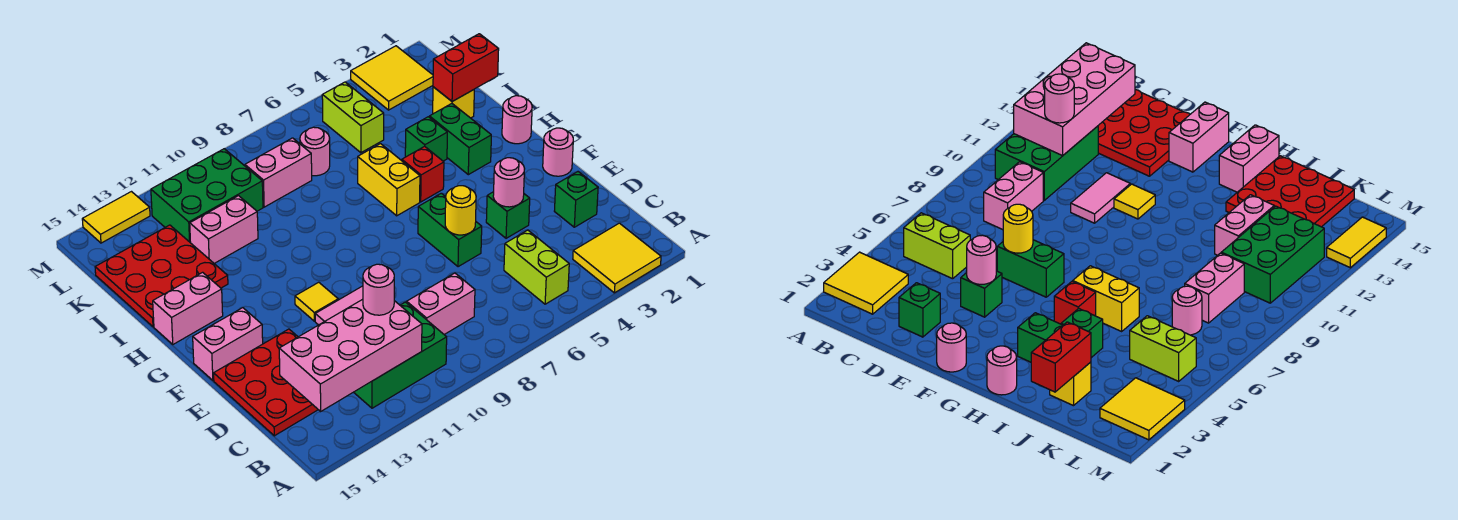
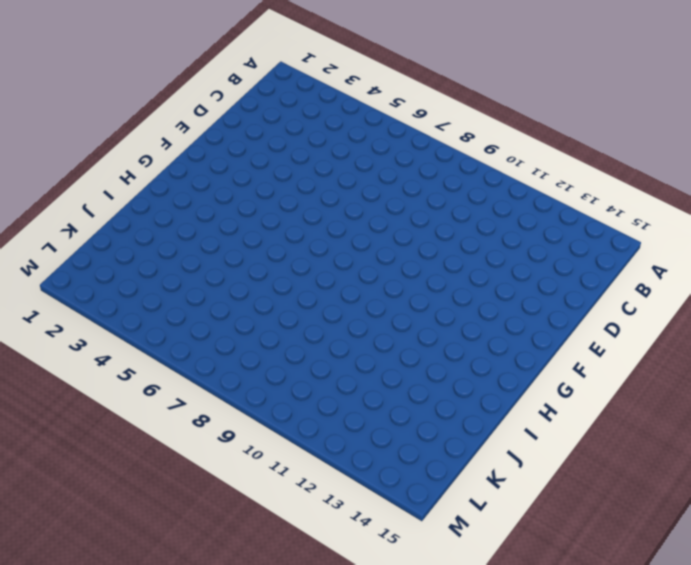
none -> yellow 2x2 tile [573,223,661,293]
none -> lime 1x2 brick [504,230,569,304]
none -> green 2x3 brick [354,302,447,408]
none -> pink 1x2 brick [407,273,475,334]

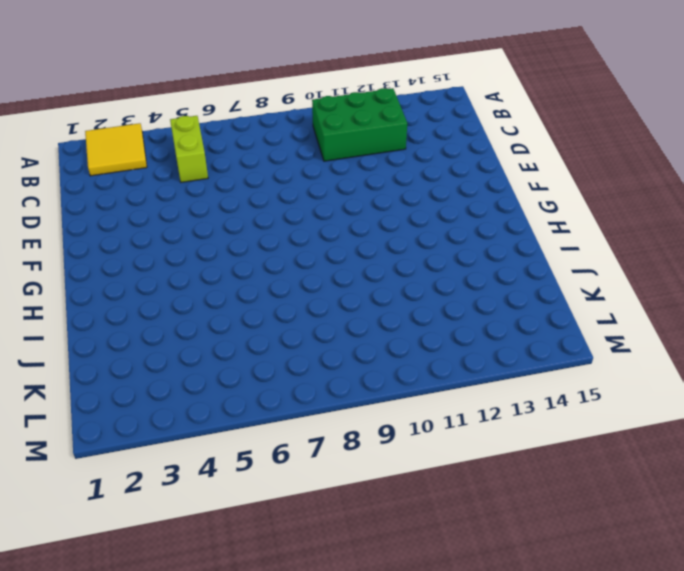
none -> pink 1x2 brick [407,273,475,334]
none -> red 3x3 plate [214,329,318,436]
none -> green 1x1 brick [554,172,598,227]
none -> green 1x1 brick [486,192,530,238]

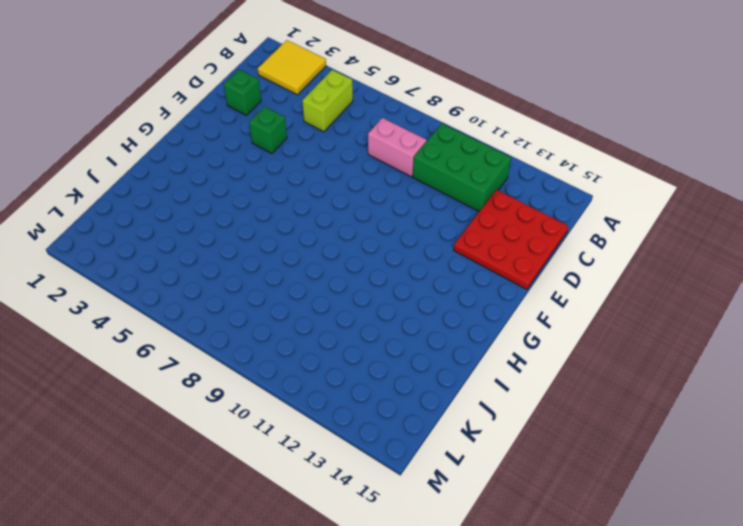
none -> green 1x2 brick [418,193,482,267]
none -> pink 1x2 tile [315,286,363,325]
none -> pink 1x1 round brick [543,128,573,176]
none -> yellow 1x1 tile [295,282,338,321]

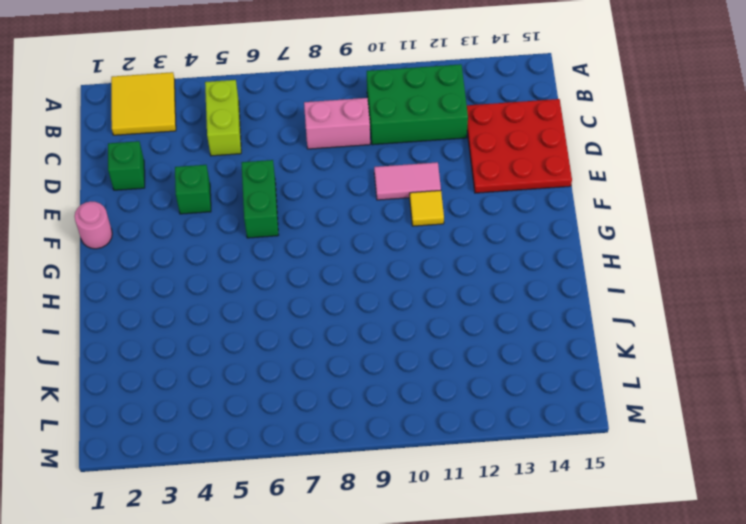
none -> pink 1x2 brick [193,308,263,380]
none -> pink 1x1 round brick [502,96,532,144]
none -> green 1x2 brick [429,104,491,175]
none -> red 1x1 brick [402,146,444,202]

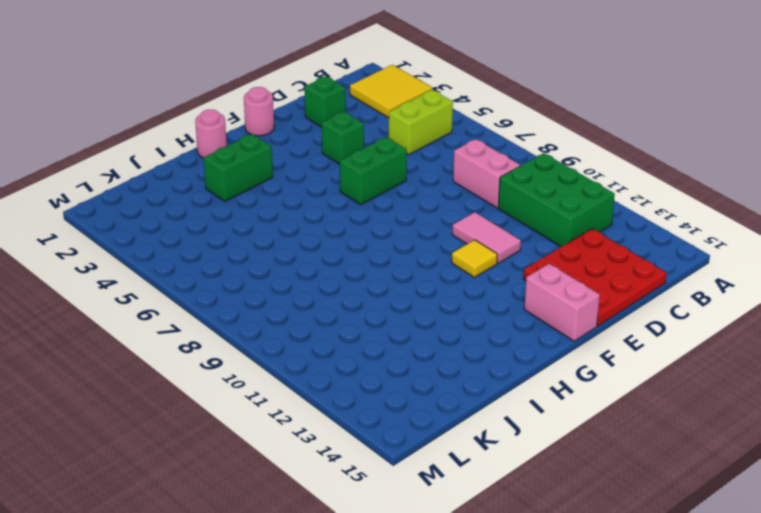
none -> red 1x1 brick [402,146,444,202]
none -> yellow 1x2 brick [358,144,420,216]
none -> pink 1x2 brick [153,272,223,344]
none -> green 1x1 brick [405,117,447,161]

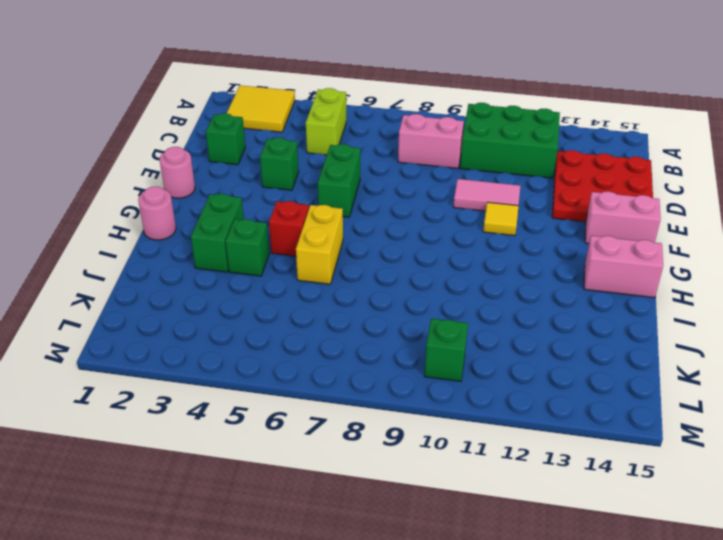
green 1x1 brick [424,318,468,381] -> green 2x3 brick [151,149,263,243]
none -> red 3x3 plate [95,225,228,327]
none -> yellow 1x1 brick [433,87,474,118]
none -> pink 1x2 brick [190,196,258,263]
none -> lime 1x2 brick [322,82,384,153]

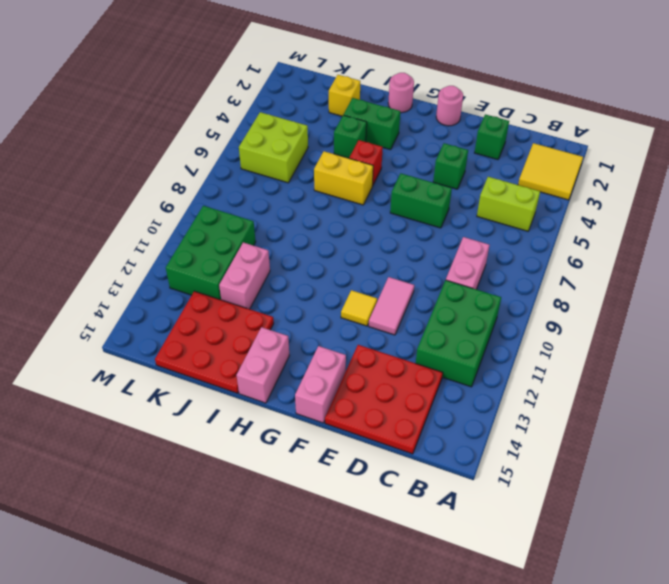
lime 2x2 brick [239,112,308,183] -> lime 1x2 brick [322,82,384,153]
none -> pink 1x1 round brick [300,127,330,176]
none -> pink 1x2 brick [245,138,312,207]
none -> yellow 2x2 tile [351,46,433,110]
none -> yellow 1x2 tile [82,192,150,243]

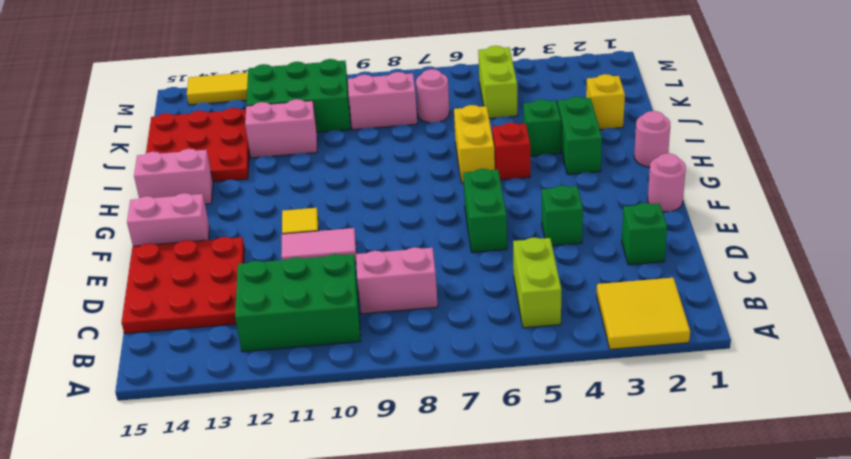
none -> yellow 2x2 tile [351,46,433,110]
none -> pink 2x4 brick [279,299,422,412]
none -> pink 1x1 round brick [493,158,525,207]
none -> yellow 1x1 round brick [445,186,476,235]

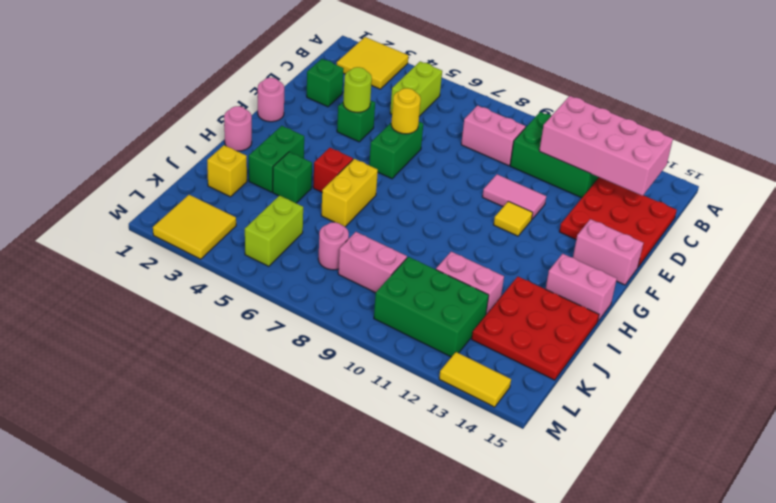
lime 1x1 round brick [343,67,372,112] -> pink 1x1 round brick [493,158,525,207]
none -> red 1x2 brick [433,34,499,102]
none -> pink 1x1 round brick [363,264,394,315]

